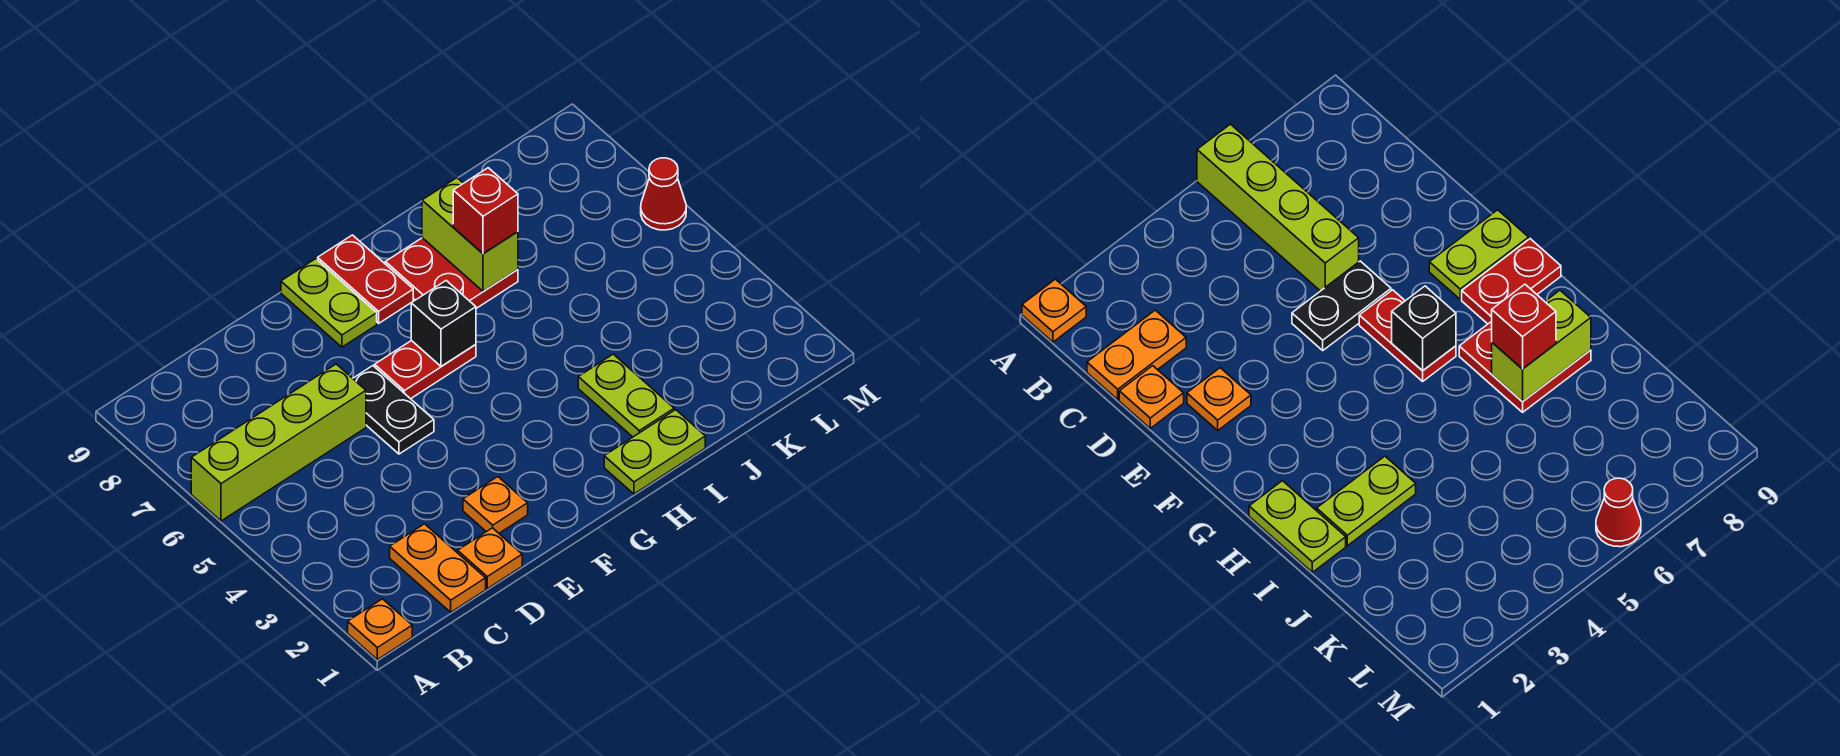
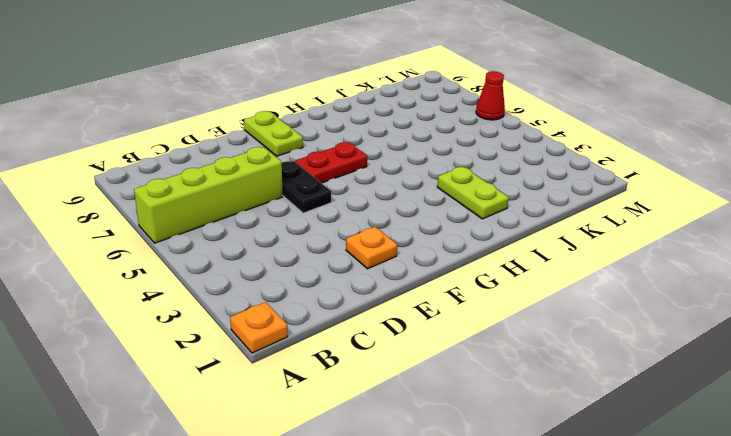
none -> orange 1x2 plate [390,524,486,612]
none -> orange 1x1 plate [458,528,522,589]
none -> red 1x2 plate [318,235,413,323]

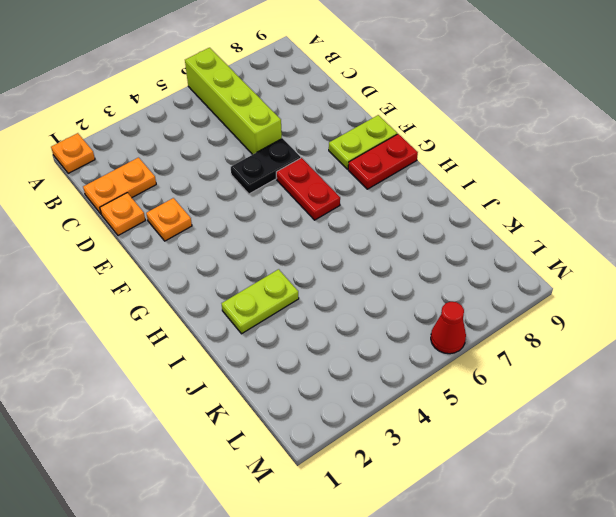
none -> lime 1x2 plate [604,410,705,494]
none -> red 2x2 plate [385,238,518,308]
none -> black 1x1 brick [411,281,476,366]

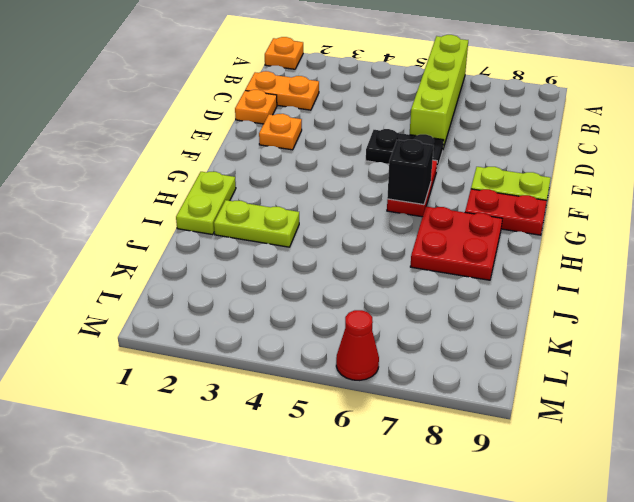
none -> lime 1x2 brick [422,178,518,291]
none -> red 1x1 brick [453,168,518,254]

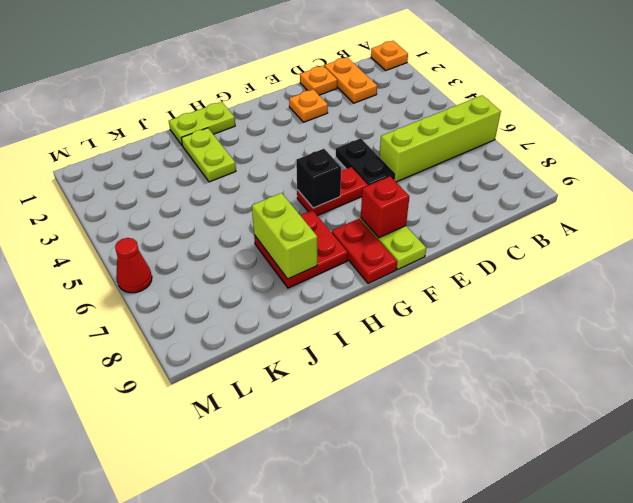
red 1x1 brick [361,176,409,238] -> red 1x1 brick moved to [453,168,518,254]

